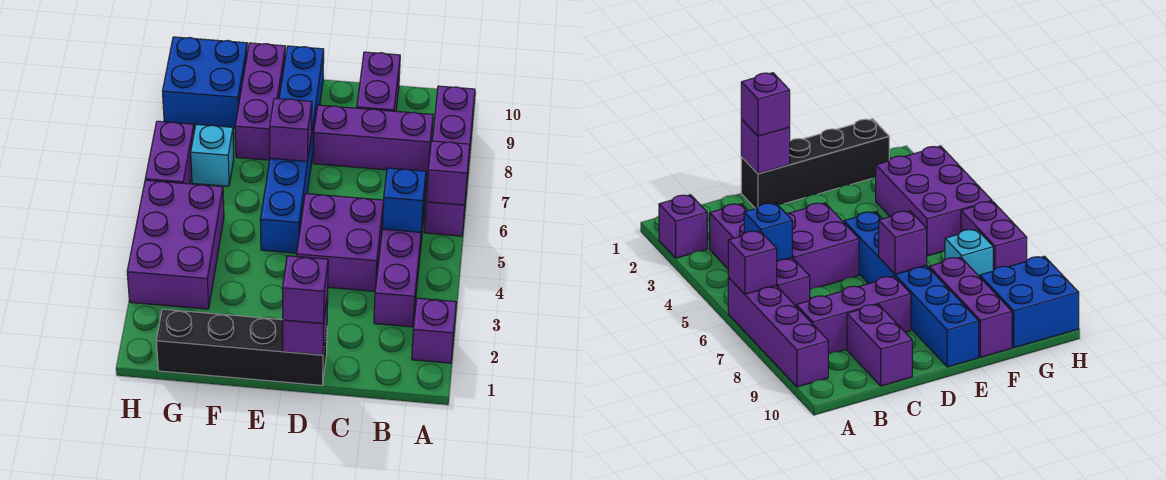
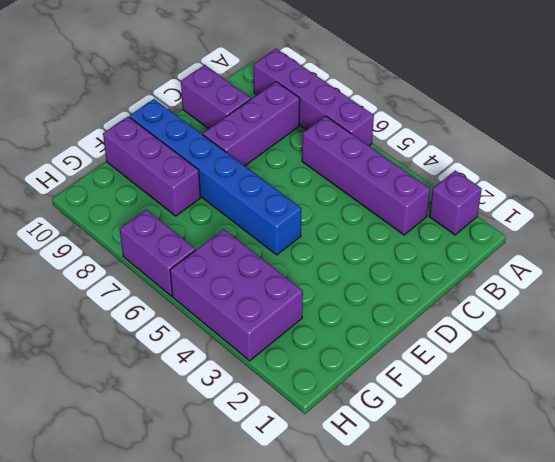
none -> purple 2x2 brick [297,194,384,291]
none -> black 1x4 brick [156,309,327,385]
none -> cyan 1x1 brick [191,124,234,186]

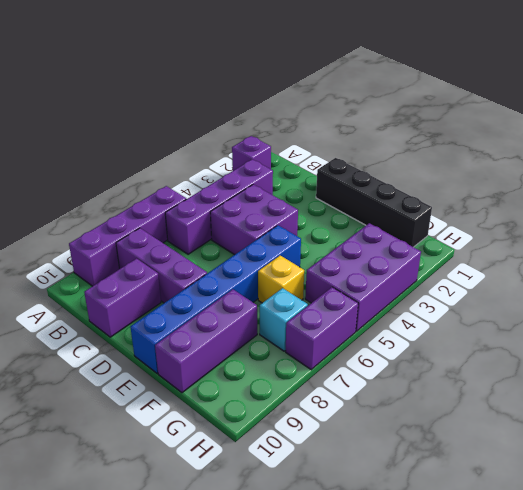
yellow 1x1 brick [258,256,304,303] -> none
none -> blue 2x2 brick [163,37,248,128]
none -> purple 1x1 brick [426,141,470,205]
none -> blue 1x1 brick [382,168,426,232]

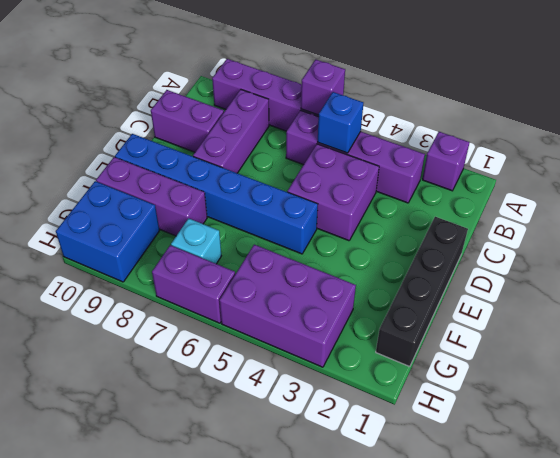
none -> purple 1x1 brick [283,294,328,355]
none -> purple 1x1 brick [270,98,312,162]
none -> purple 1x1 brick [282,256,328,324]

